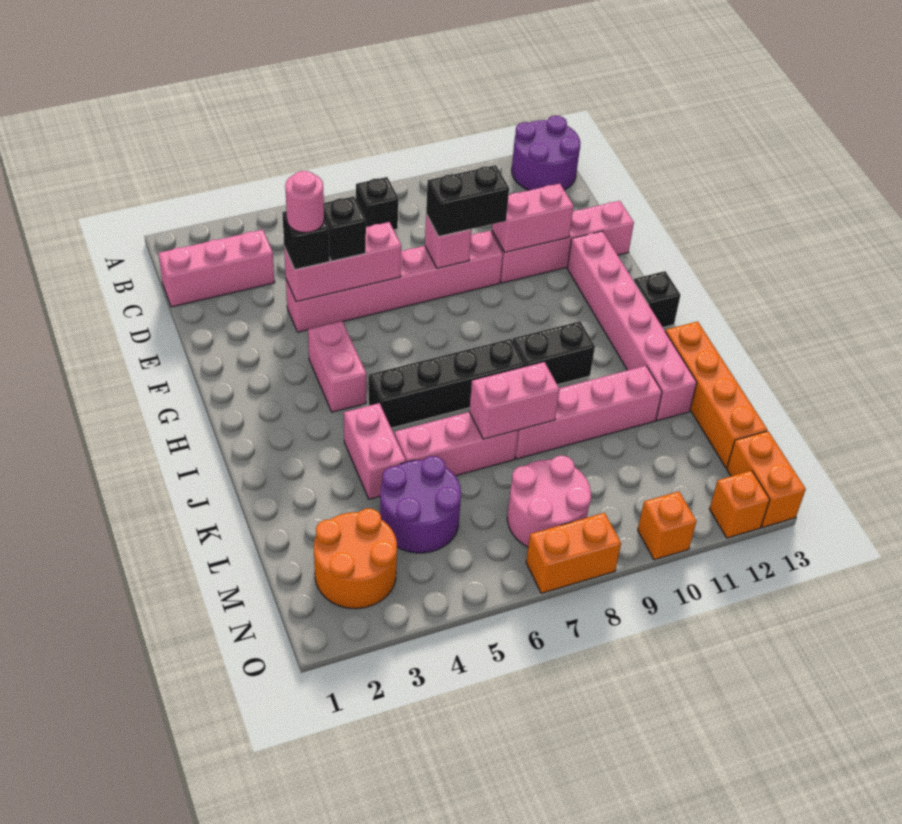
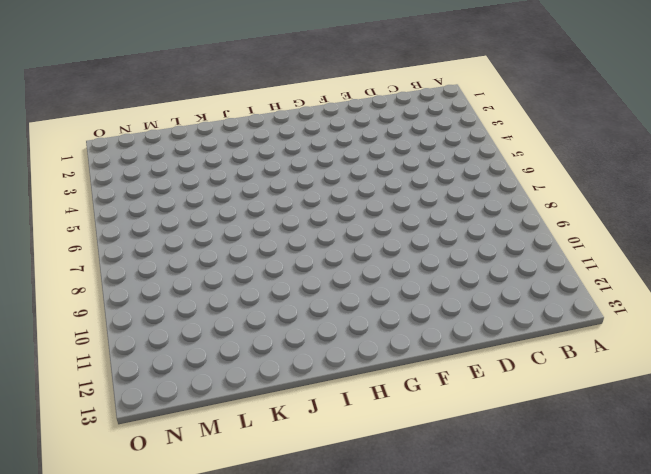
none -> purple 2x2 round brick [512,116,580,190]
none -> black 1x1 brick [356,177,398,230]
none -> pink 1x3 brick [159,230,275,307]

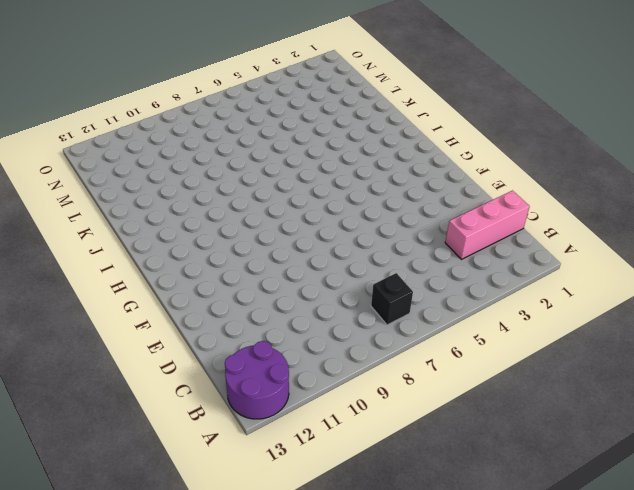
none -> pink 1x6 brick [286,231,503,332]
none -> pink 1x4 brick [492,201,634,283]
none -> pink 1x6 brick [567,231,697,421]

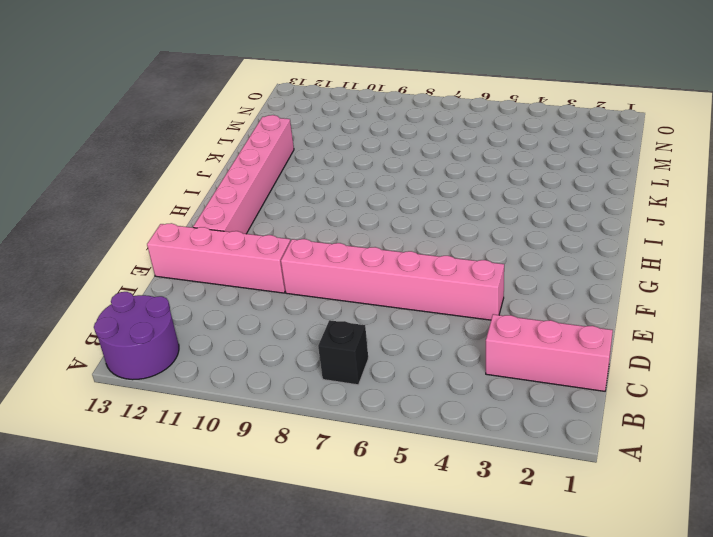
none -> pink 1x2 brick [308,321,366,412]
none -> black 1x1 brick [634,271,680,327]
none -> black 1x4 brick [369,339,525,428]

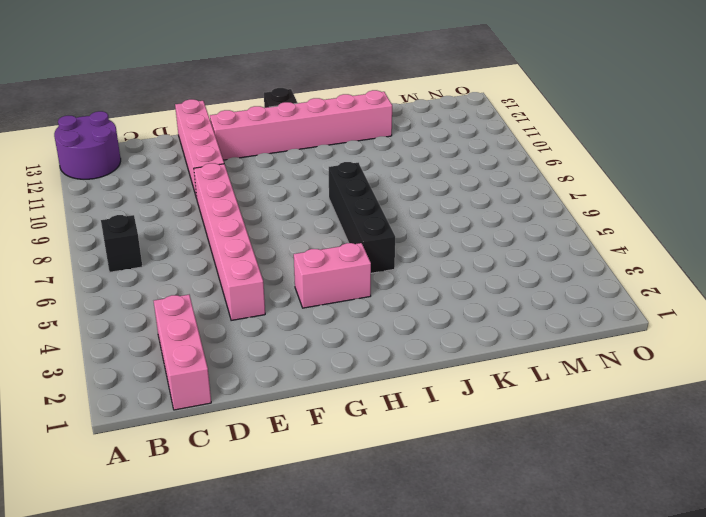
none -> black 1x2 brick [512,321,595,385]
none -> pink 1x2 brick [344,403,406,499]
none -> orange 1x4 brick [665,321,767,468]

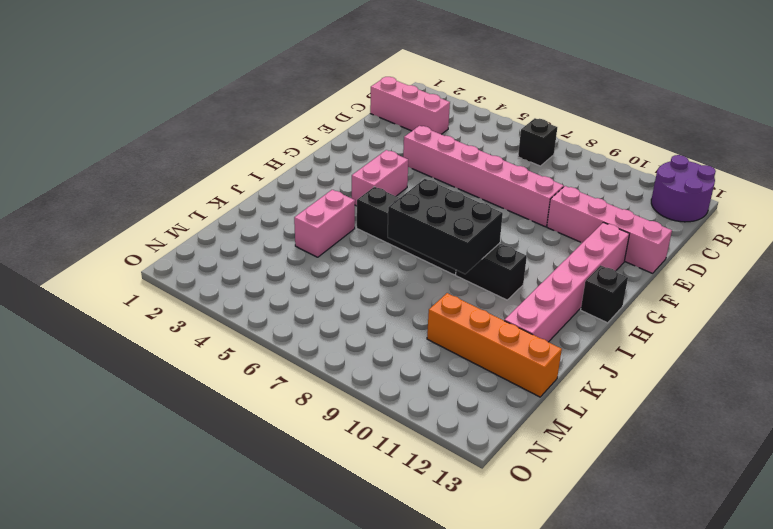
black 2x3 brick [388,179,503,274] -> none
orange 1x4 brick [427,293,562,397] -> orange 1x4 brick turned to [665,321,767,468]
none -> pink 1x3 brick [395,412,518,476]
none -> pink 1x4 brick [515,366,662,459]
none -> purple 2x2 round brick [380,456,461,553]

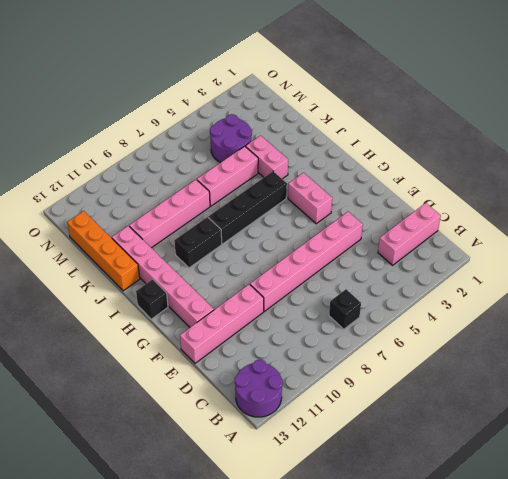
none -> orange 2x2 round brick [314,509,397,609]
none -> pink 2x2 round brick [507,456,591,547]
none -> orange 1x2 brick [727,431,806,528]

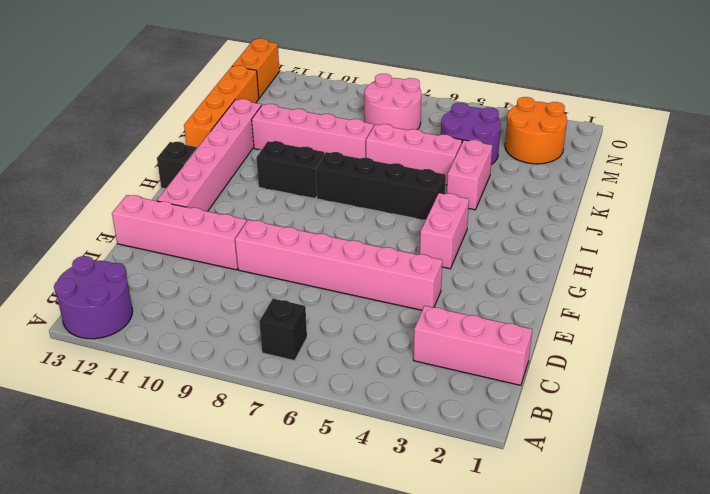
none -> orange 1x2 brick [526,513,621,593]
none -> orange 1x1 brick [638,491,697,560]
none -> orange 1x1 brick [710,470,770,538]

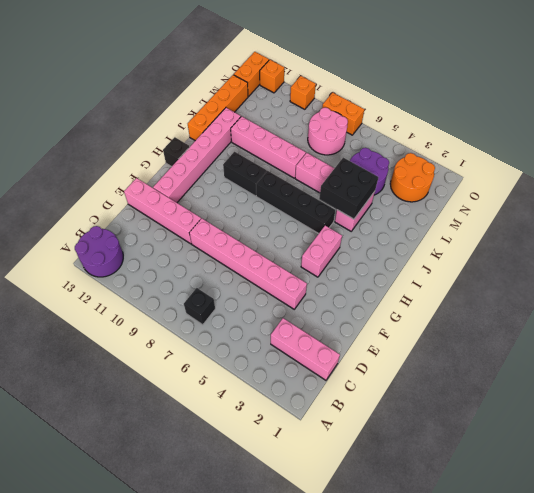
black 2x2 brick [319,158,378,219] -> none
none -> pink 1x3 brick [284,222,401,302]
none -> pink 1x1 brick [425,214,472,268]
none -> pink 1x2 brick [492,184,574,252]

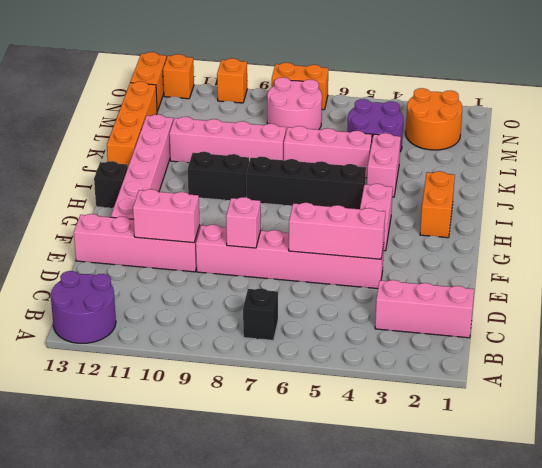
orange 1x2 brick [420,171,455,238] -> none
none -> pink 1x2 brick [469,362,560,439]
none -> black 1x1 brick [282,211,330,270]
none -> black 1x1 brick [324,196,366,261]

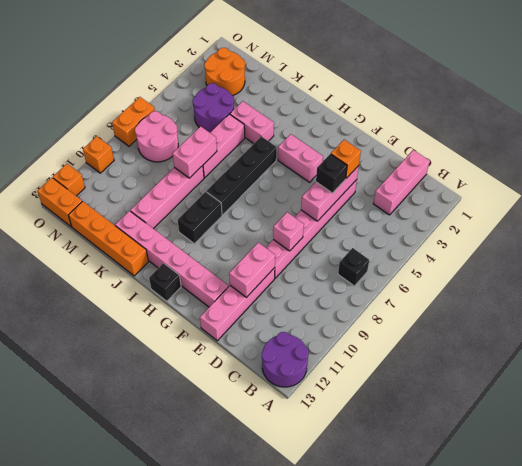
orange 1x1 brick [331,140,361,178] -> black 1x1 brick [282,211,330,270]
none -> black 1x2 brick [426,165,509,237]
none -> pink 1x1 round brick [285,171,324,233]

